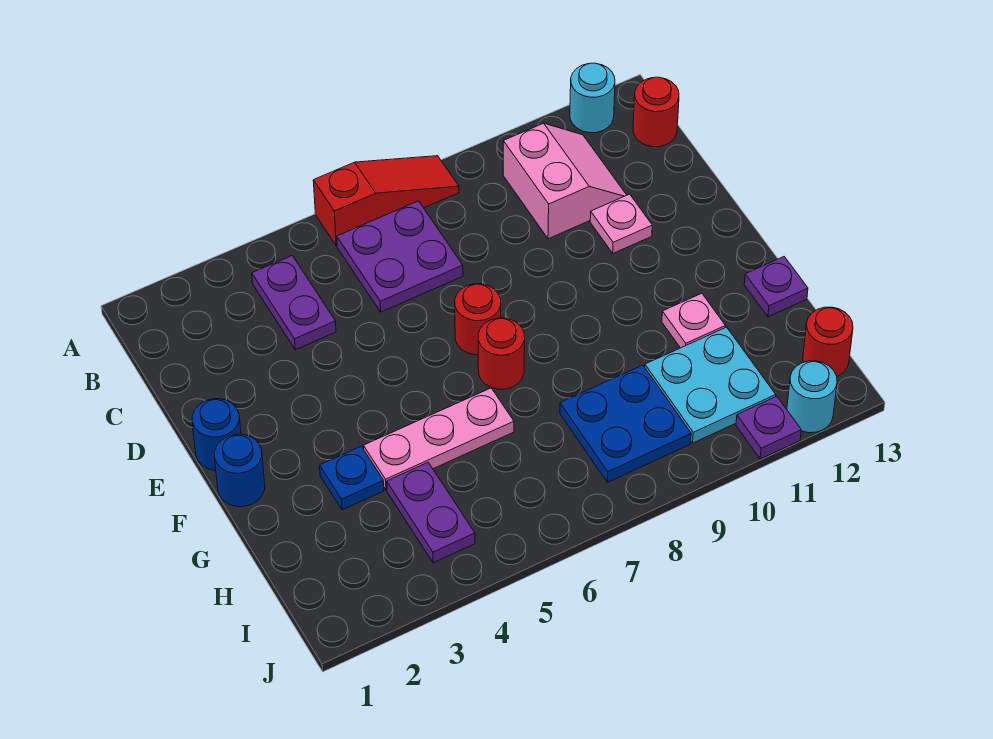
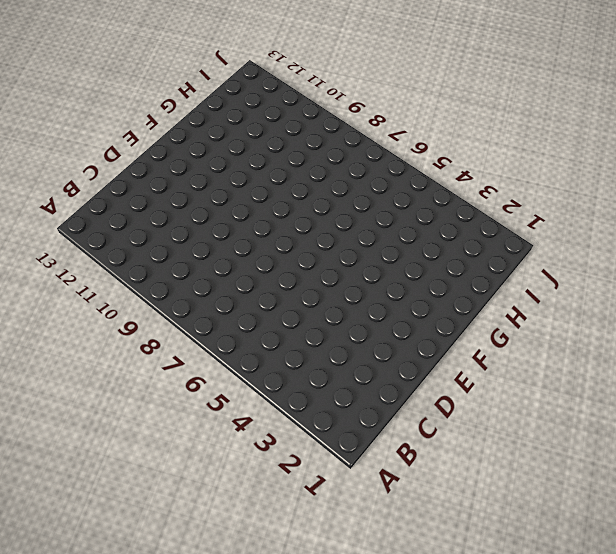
none -> red 1x3 slope [313,156,459,246]
none -> cyan 1x1 round brick [570,63,615,133]
none -> purple 1x2 plate [252,256,336,350]

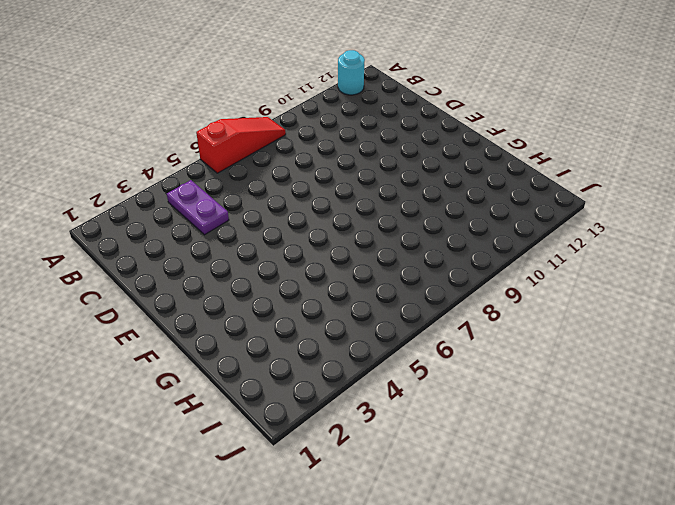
none -> purple 2x2 plate [337,201,463,312]
none -> pink 2x2 slope [503,123,626,239]
none -> red 1x1 round brick [633,77,679,147]

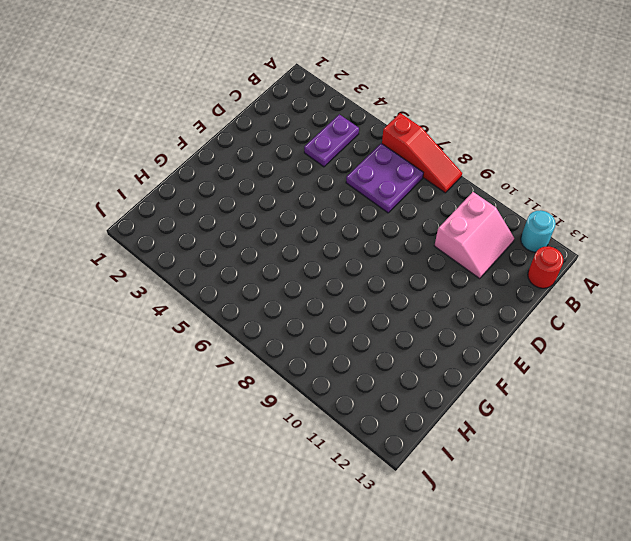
none -> pink 1x1 plate [590,194,652,253]
none -> blue 1x1 round brick [192,399,241,471]
none -> red 1x1 round brick [455,284,501,355]

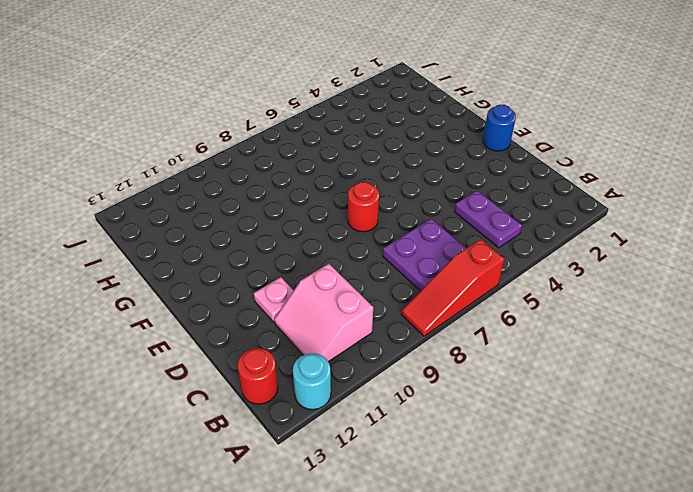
none -> blue 1x1 round brick [215,434,265,507]
none -> red 1x1 round brick [478,318,525,389]
none -> blue 1x1 plate [320,447,384,510]

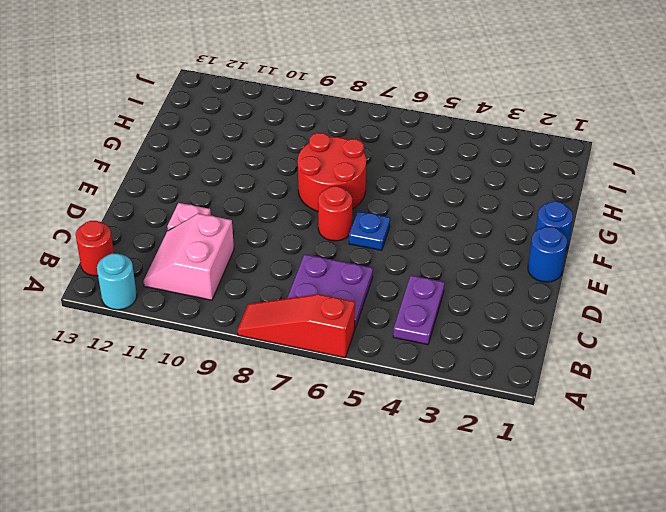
blue 1x1 plate [349,211,390,250] -> blue 1x1 plate moved to [320,447,384,510]
red 2x2 round brick [298,133,366,211] -> red 1x1 round brick [478,318,525,389]
none -> pink 1x3 plate [364,388,514,490]
none -> pink 1x1 plate [662,293,725,348]
none -> purple 1x1 plate [744,257,808,317]

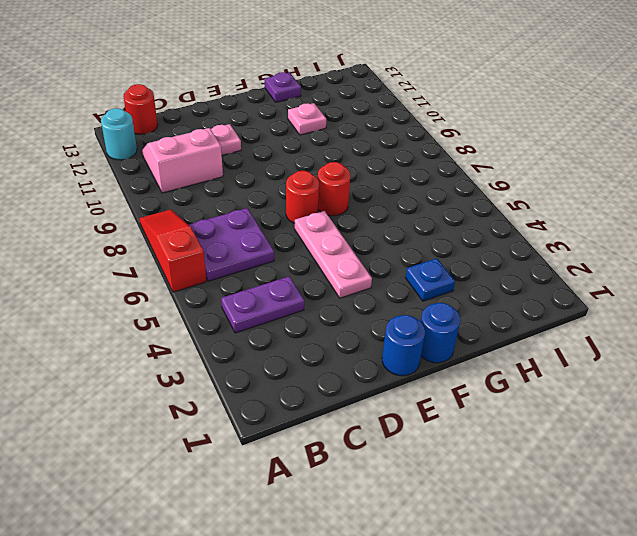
pink 1x3 plate [295,211,372,298] -> pink 1x3 plate moved to [364,388,514,490]
none -> purple 1x2 plate [387,462,475,563]
none -> blue 2x2 plate [560,365,691,482]
none -> cyan 2x2 plate [645,327,776,443]

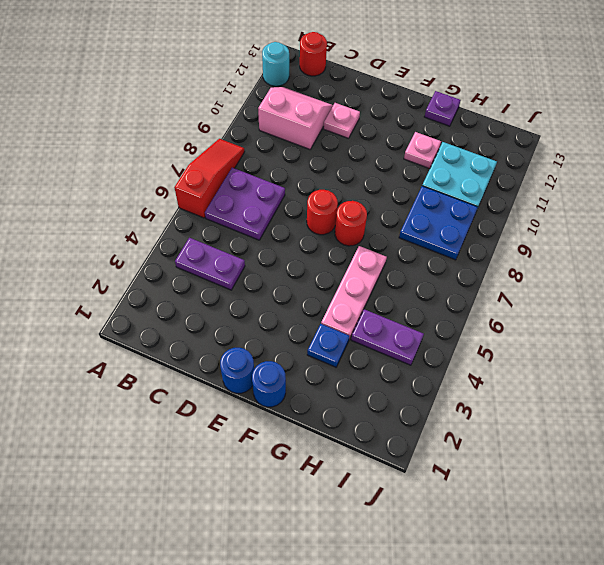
none -> red 1x1 round brick [803,307,853,376]
none -> purple 1x1 plate [736,396,801,459]
none -> cyan 1x1 round brick [787,361,837,433]

